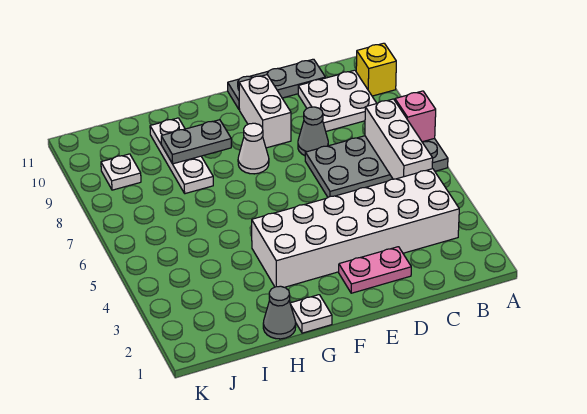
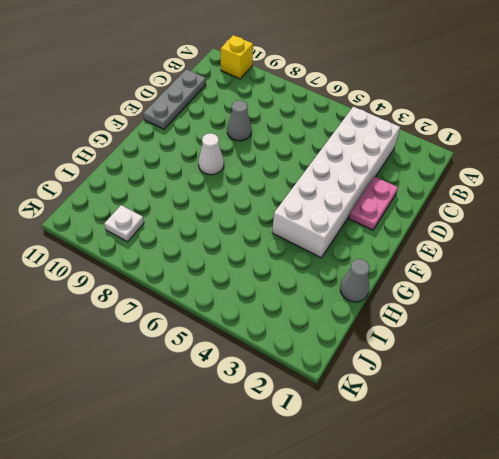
none -> grey 2x4 plate [305,136,448,197]
none -> white 2x2 plate [298,70,377,131]
none -> white 1x2 brick [239,75,291,148]

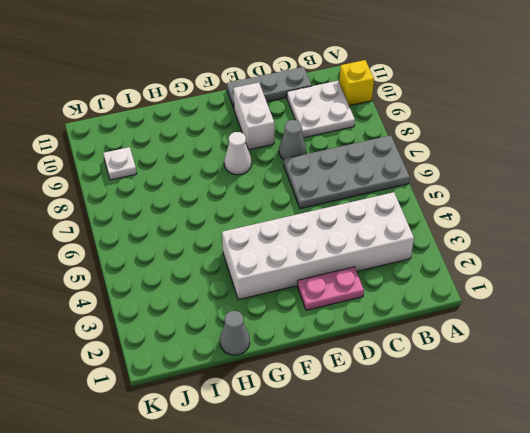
none -> white 1x1 plate [290,295,332,333]
none -> white 1x3 plate [150,118,213,194]
none -> pink 1x1 brick [395,91,436,142]

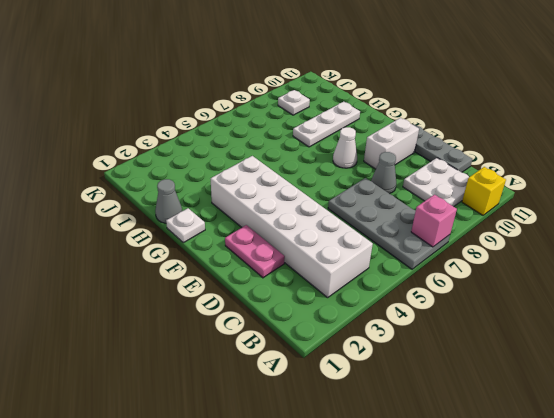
none -> white 1x3 brick [365,99,433,179]
none -> grey 1x2 plate [161,120,231,164]

